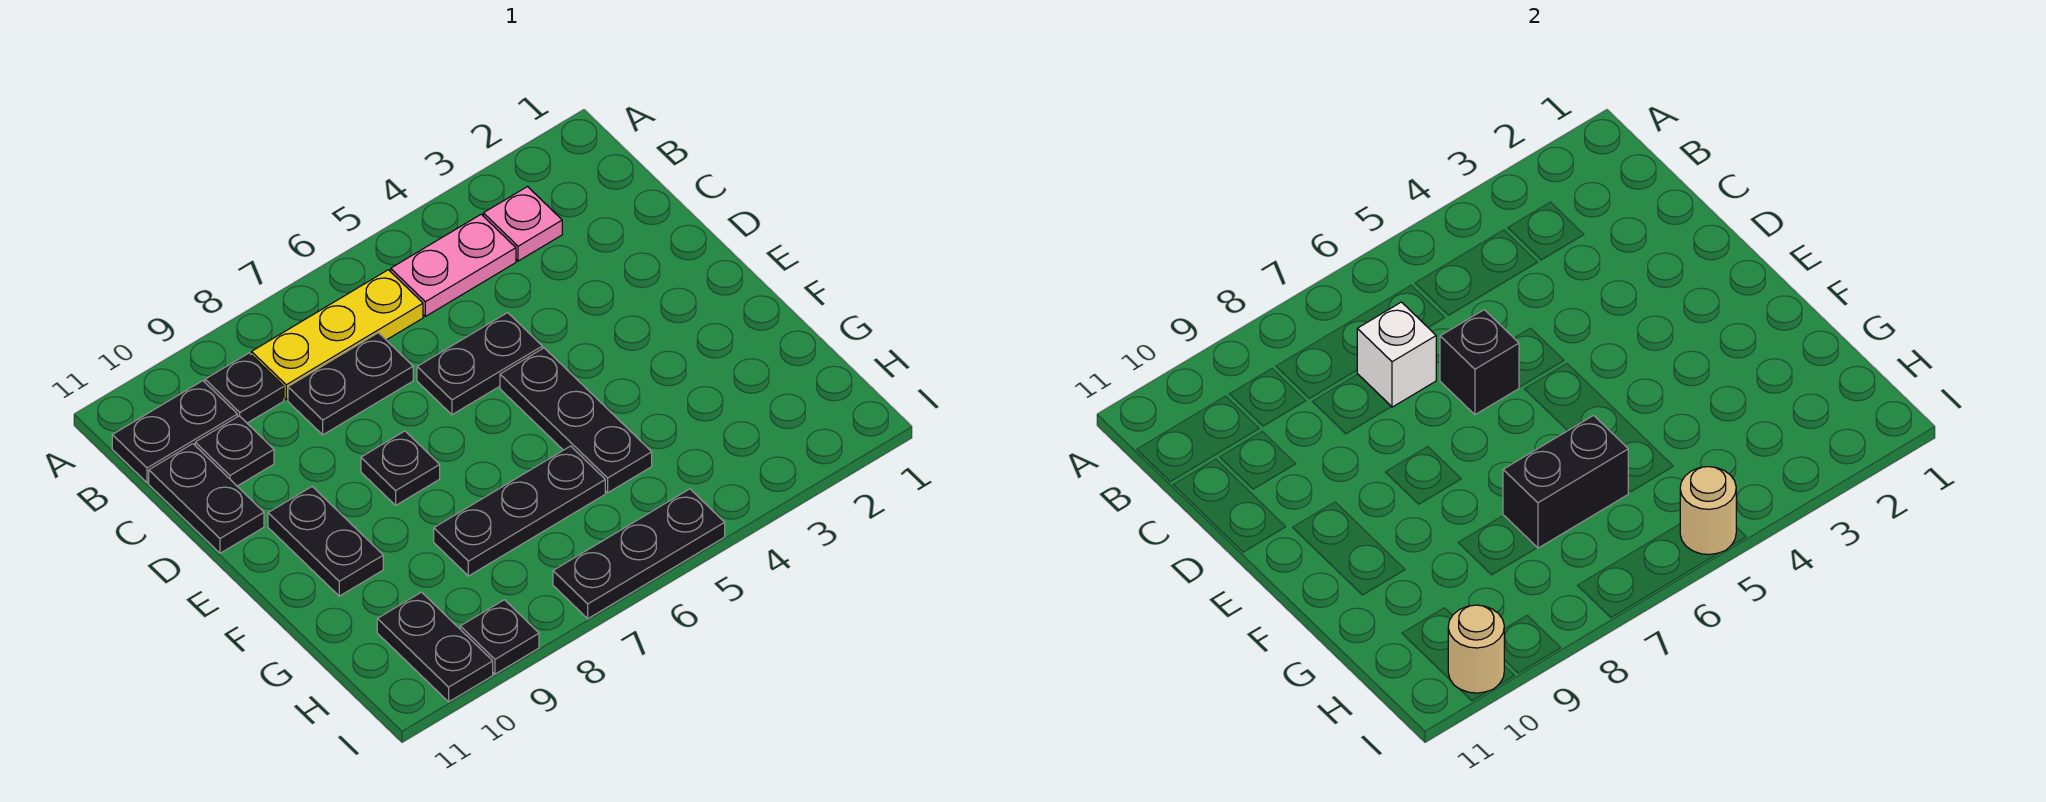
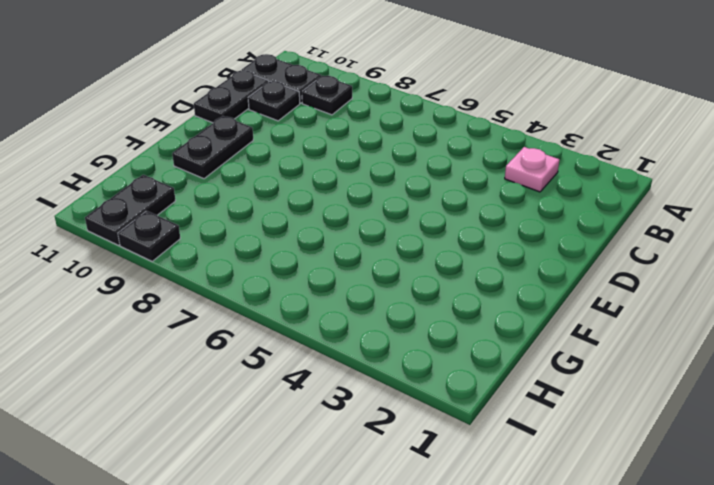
none -> pink 1x2 plate [391,215,516,316]
none -> yellow 1x3 plate [251,270,423,400]
none -> black 1x2 plate [288,333,413,435]

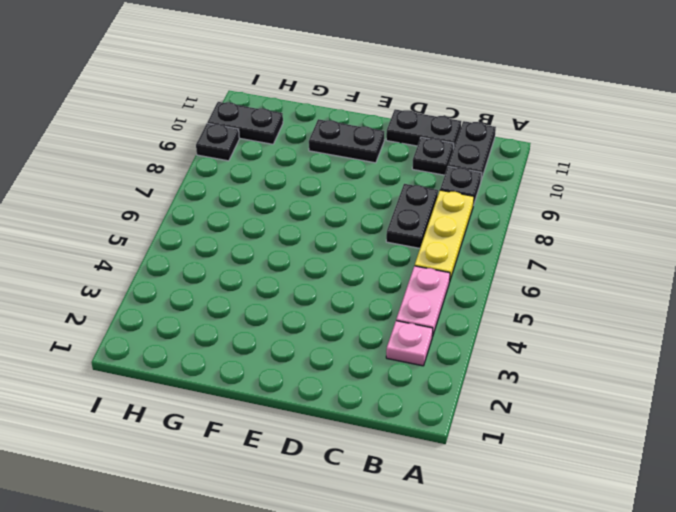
none -> black 1x2 plate [417,313,542,415]
none -> black 1x3 plate [500,348,652,493]
none -> black 1x1 plate [361,431,440,505]

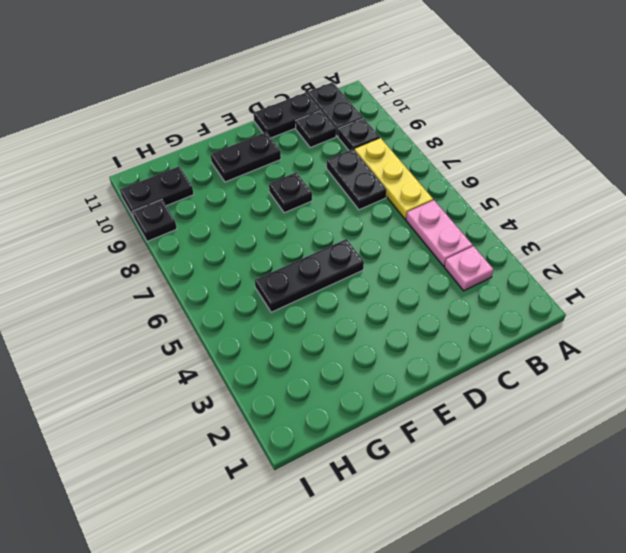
none -> black 1x2 plate [417,313,542,415]
none -> black 1x3 plate [434,446,605,576]
none -> black 1x3 plate [553,489,725,619]

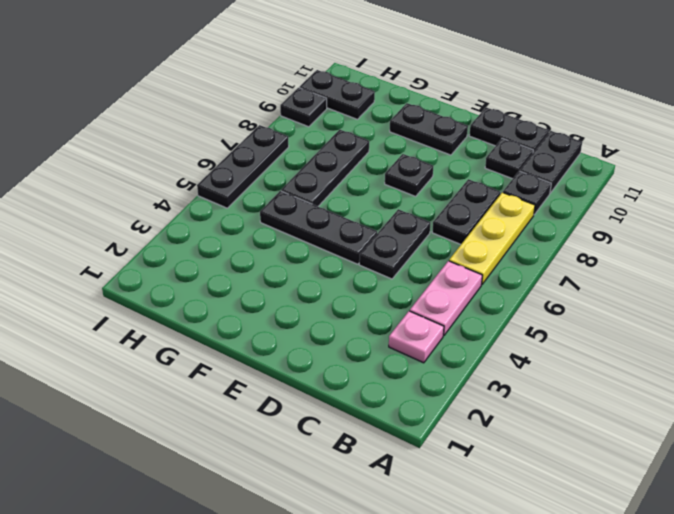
none -> white 1x1 brick [1357,302,1436,407]
none -> black 1x1 brick [1440,310,1519,415]
none -> black 1x2 brick [1503,415,1628,548]

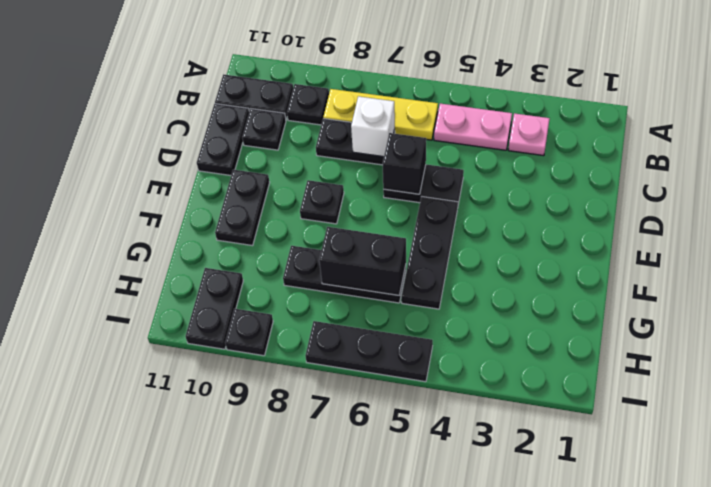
none -> tan 1x1 round brick [1680,467,1736,555]
none -> tan 1x1 round brick [1448,605,1504,693]

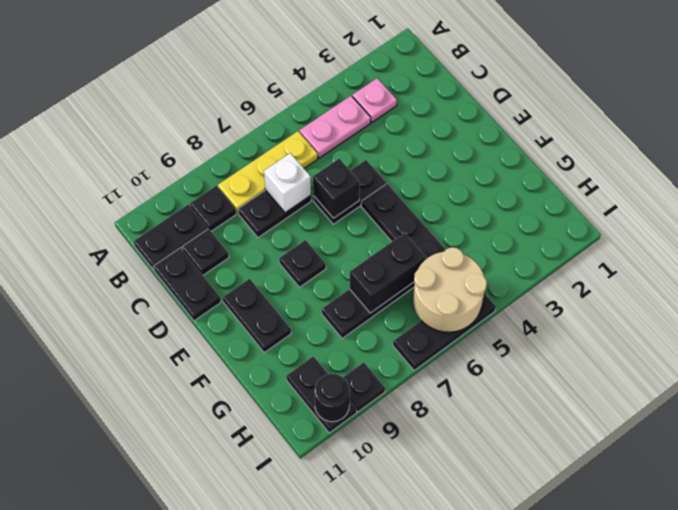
tan 2x2 round brick [413,247,487,332] -> tan 1x1 round brick [1680,467,1736,555]
black 1x1 round brick [314,374,350,422] -> tan 1x1 round brick [1448,605,1504,693]

